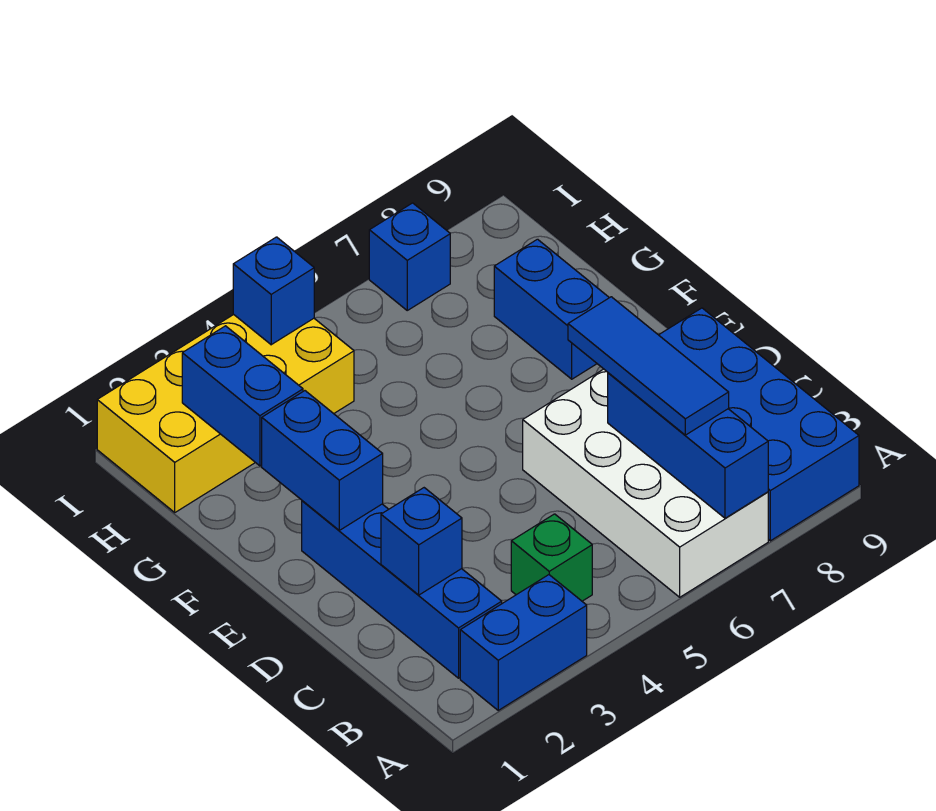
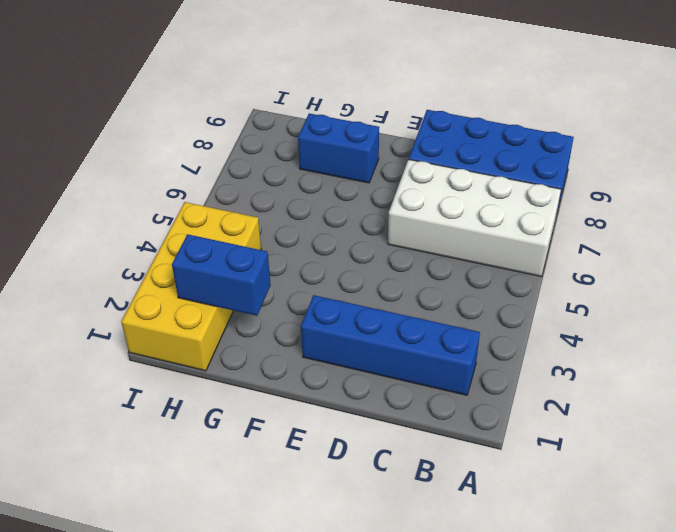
none -> blue 1x2 brick [460,575,587,710]
none -> green 1x1 brick [511,514,592,601]
none -> blue 1x1 brick [369,203,450,310]

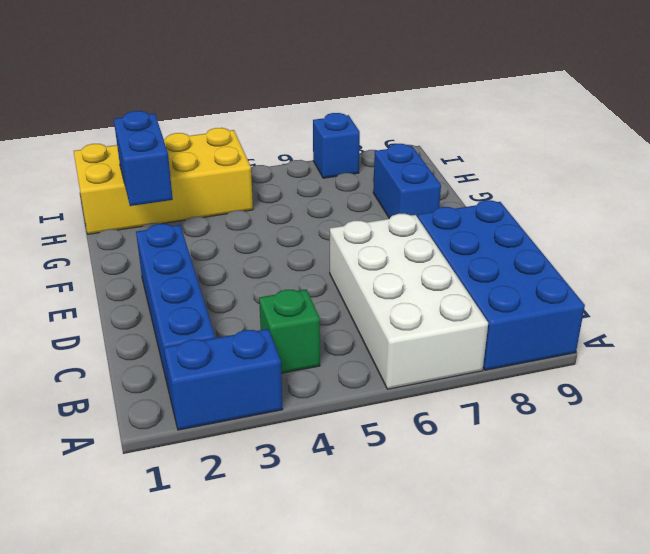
none -> blue 1x3 brick [608,373,768,518]
none -> blue 1x1 brick [381,488,462,595]
none -> blue 1x2 brick [262,391,383,530]

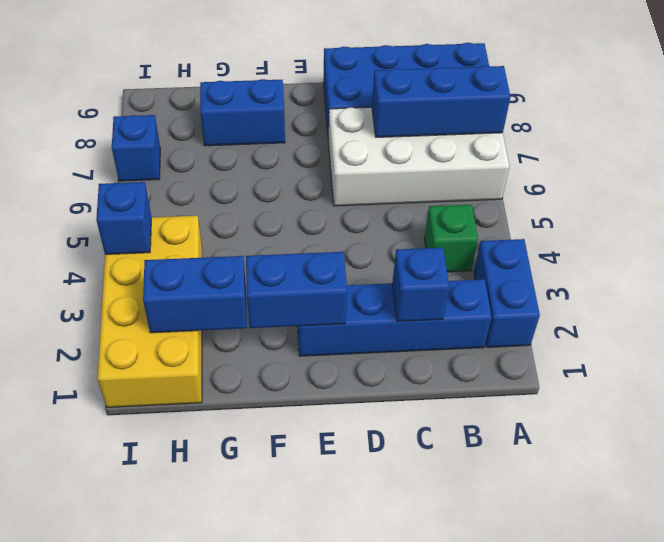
none -> blue 1x3 tile [568,297,729,435]

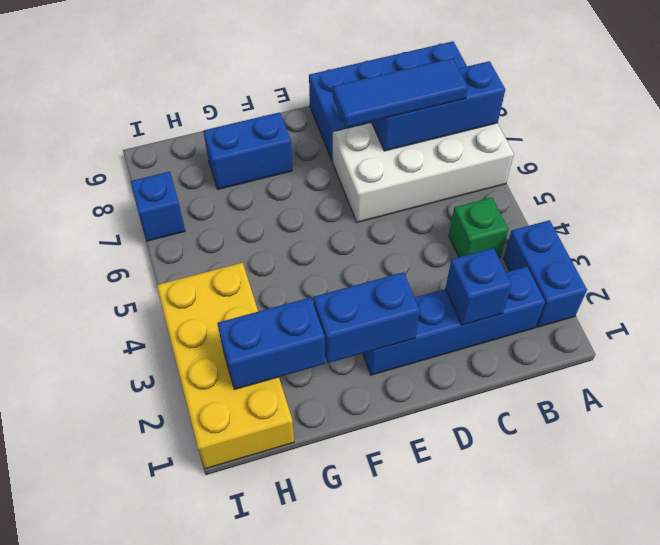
none -> blue 1x1 brick [233,237,314,345]

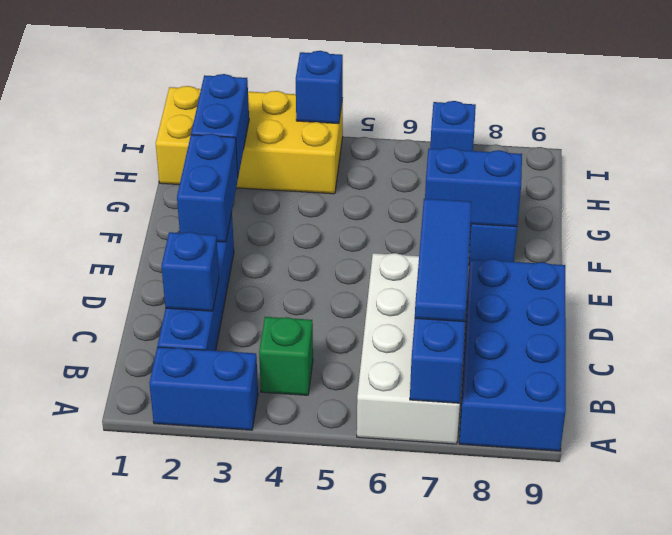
blue 1x2 brick [425,148,522,227] -> none

